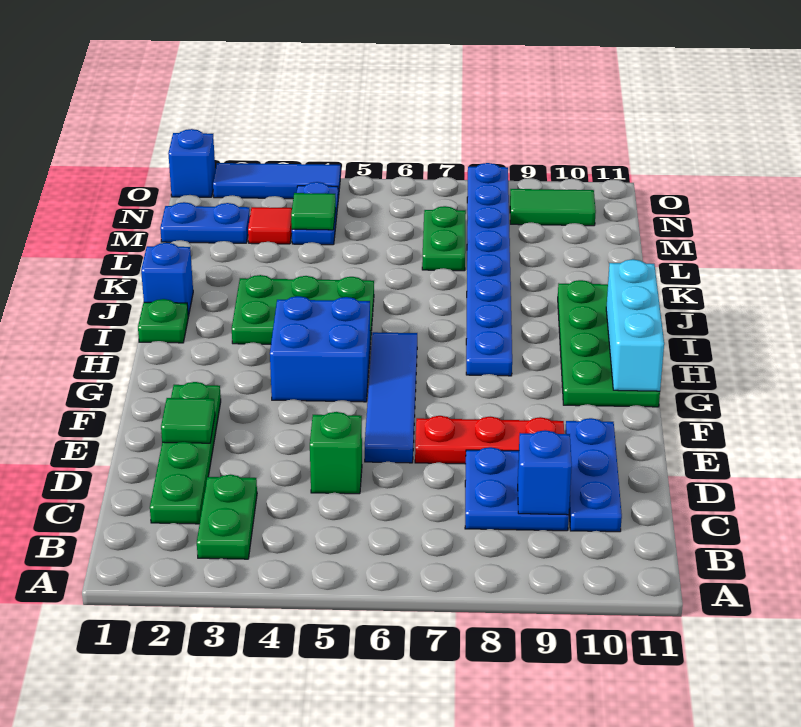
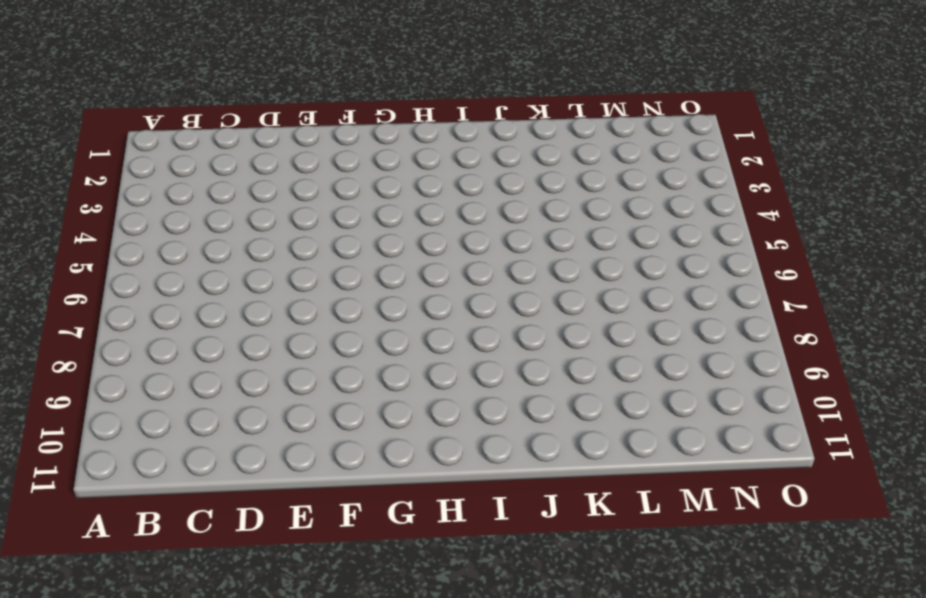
none -> green 1x2 plate [197,475,257,559]
none -> green 1x4 plate [150,382,221,524]
none -> blue 2x2 plate [465,447,569,531]

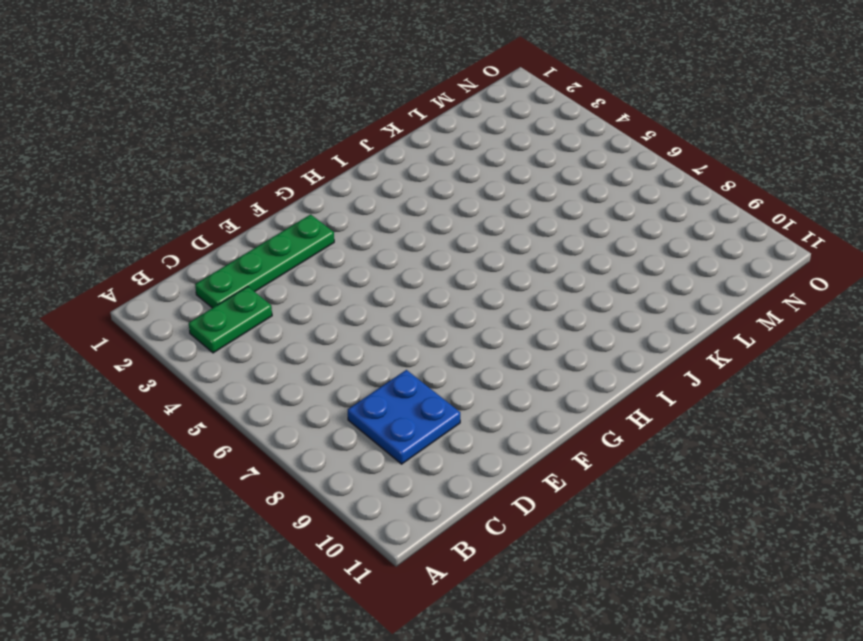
none -> blue 1x3 plate [565,418,622,532]
none -> green 1x1 brick [310,412,362,494]
none -> blue 1x4 tile [365,332,417,463]

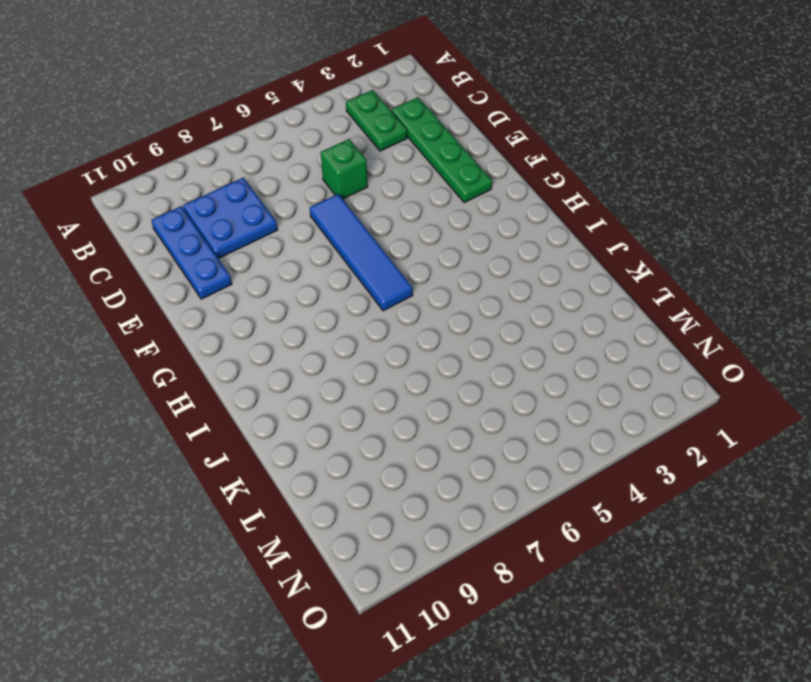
none -> red 1x3 plate [415,416,564,464]
none -> blue 2x2 brick [270,296,370,402]
none -> green 2x4 plate [558,280,660,407]

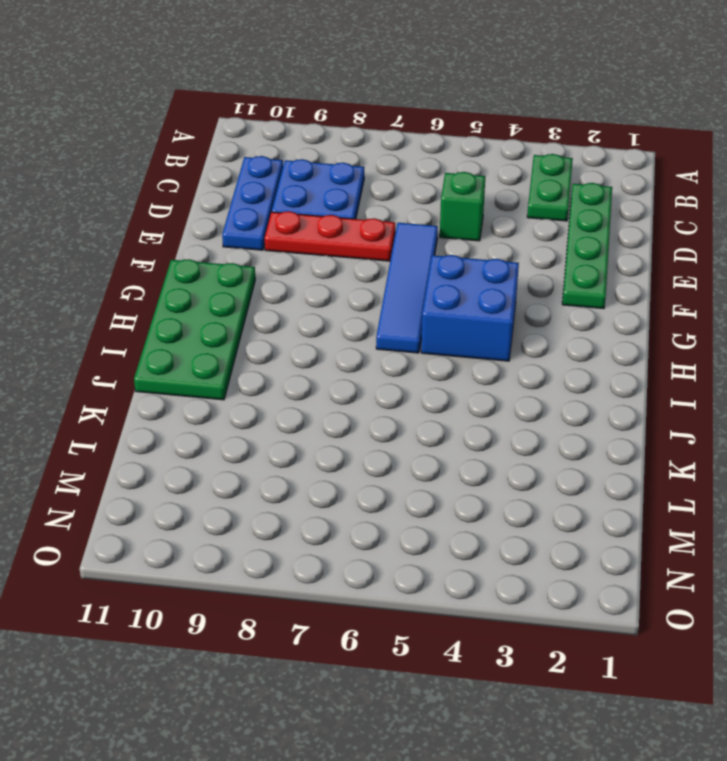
none -> blue 1x8 plate [466,163,512,376]
none -> green 1x1 plate [138,299,189,343]
none -> green 2x3 plate [232,275,374,345]

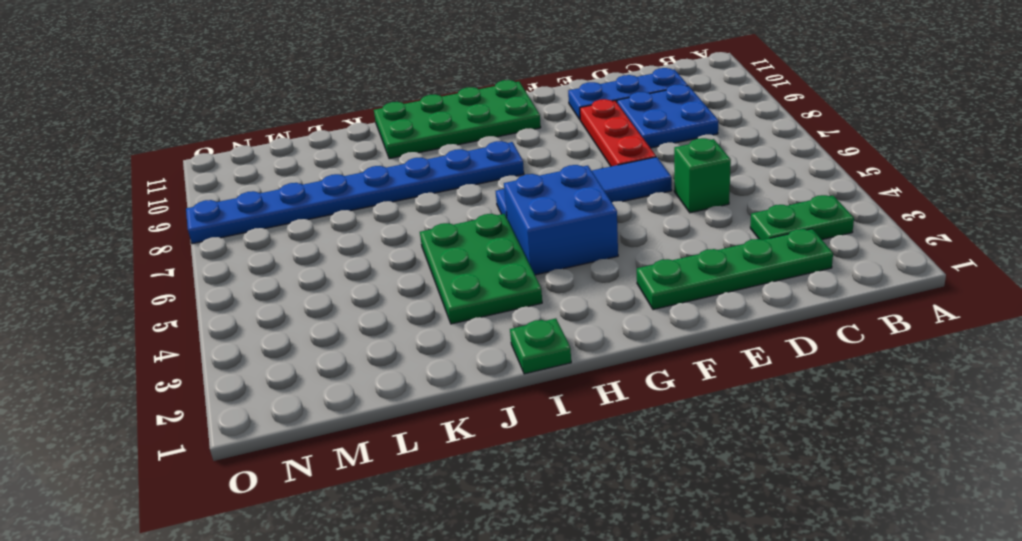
none -> blue 1x1 brick [141,243,193,315]
none -> green 1x2 plate [422,206,466,271]
none -> blue 1x2 plate [160,202,250,243]

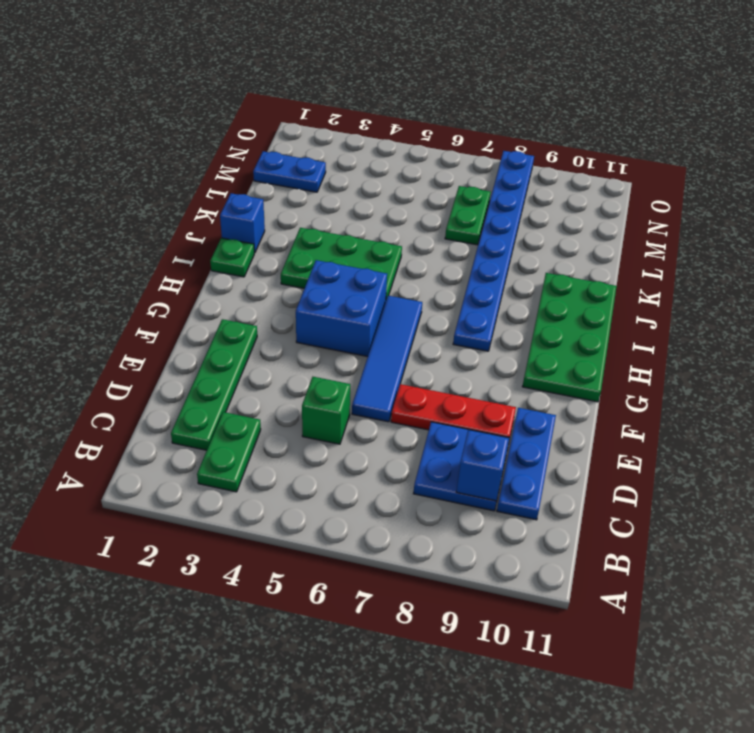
none -> red 1x1 tile [248,207,292,244]
none -> blue 1x2 plate [292,182,338,245]
none -> green 1x2 tile [510,189,596,226]

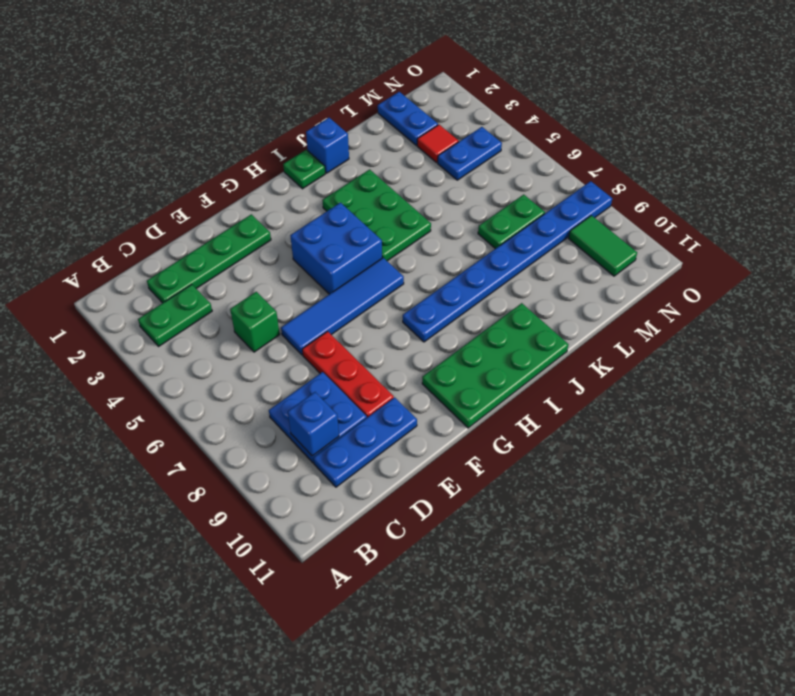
none -> blue 1x1 brick [168,129,215,197]
none -> blue 1x3 tile [213,163,340,199]
none -> green 1x1 tile [161,398,215,443]

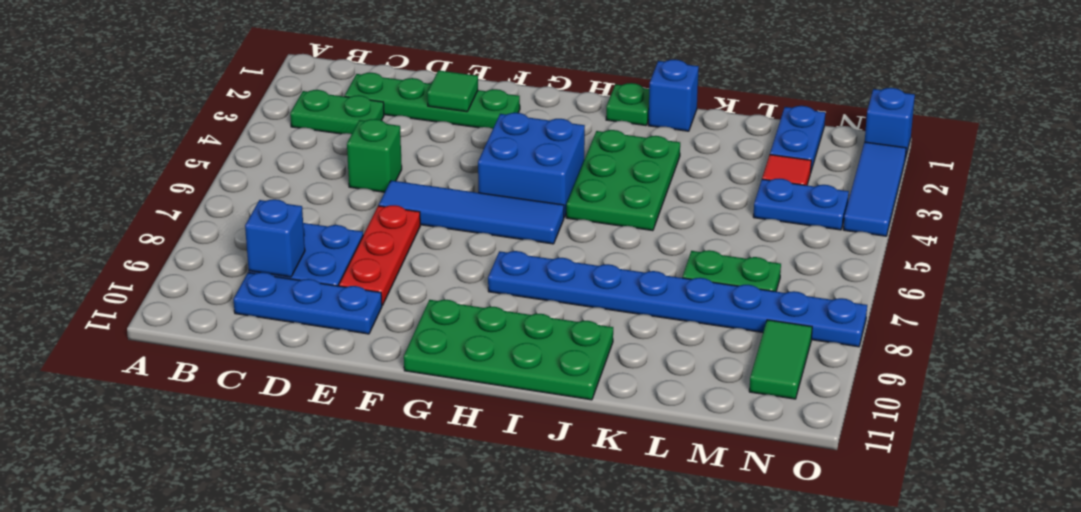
none -> cyan 1x3 brick [606,259,664,391]
none -> green 1x1 tile [291,193,336,230]

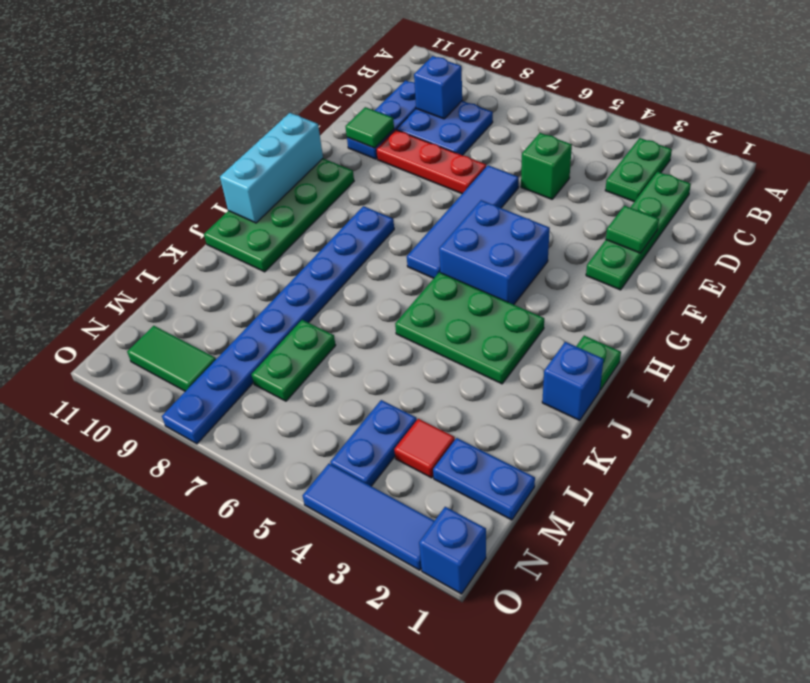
green 1x1 tile [345,107,394,148] -> green 1x1 tile moved to [291,193,336,230]

